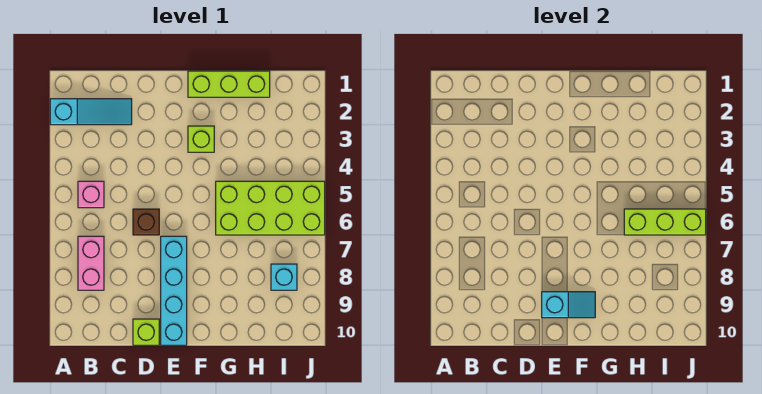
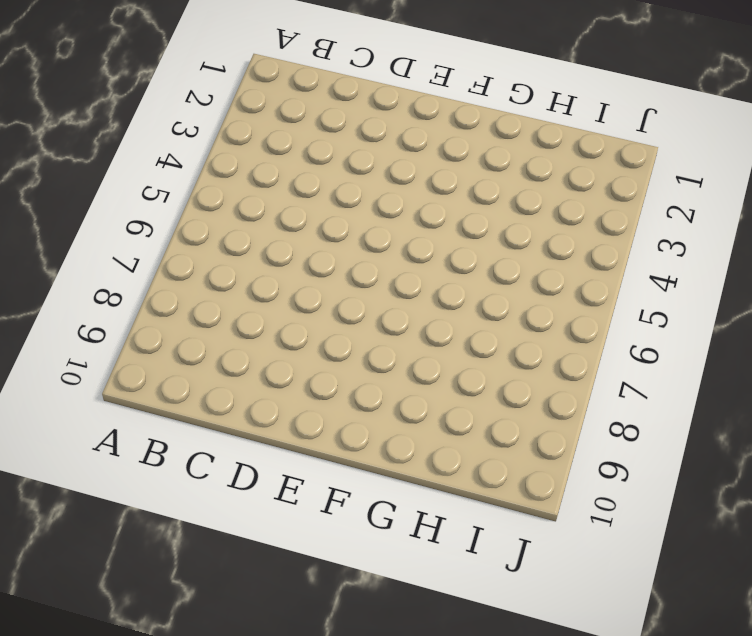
none -> cyan 1x3 slope [50,99,132,125]
none -> pink 1x1 brick [78,181,104,208]
none -> pink 1x2 brick [78,236,104,290]

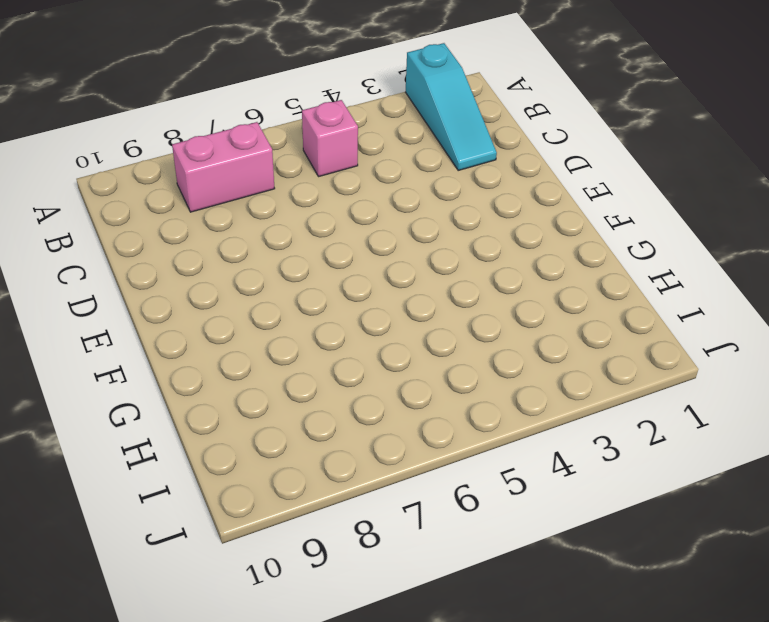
none -> brown 1x1 brick [133,209,159,235]
none -> lime 1x1 brick [133,319,159,345]
none -> cyan 1x4 brick [161,236,187,345]

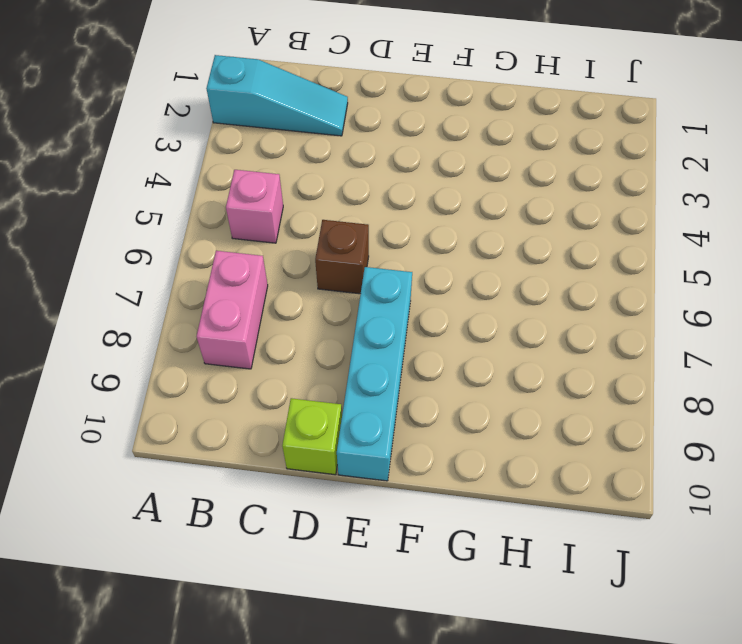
none -> lime 1x3 brick [188,71,270,97]
none -> lime 1x1 brick [188,126,214,152]
none -> lime 2x4 brick [216,181,325,235]

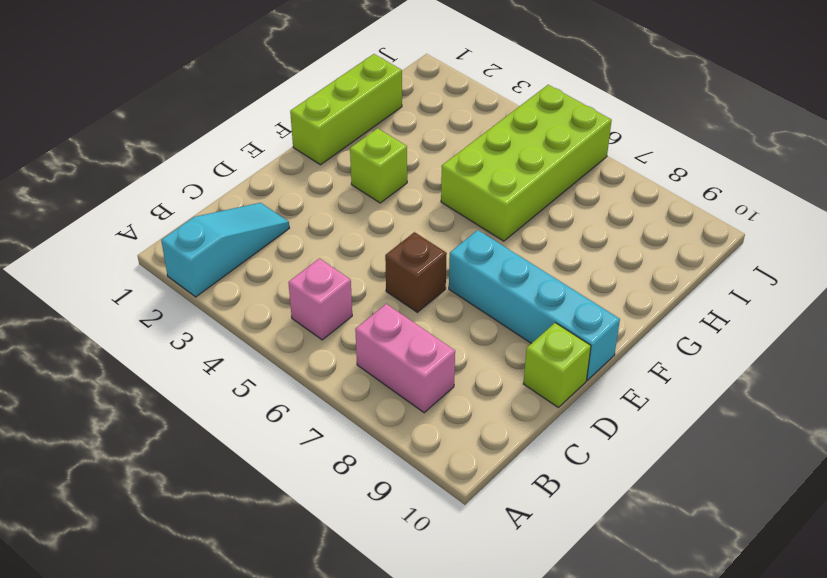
none -> cyan 1x1 brick [271,264,297,290]
none -> cyan 1x2 slope [542,292,595,318]
none -> lime 1x3 brick [624,209,706,235]

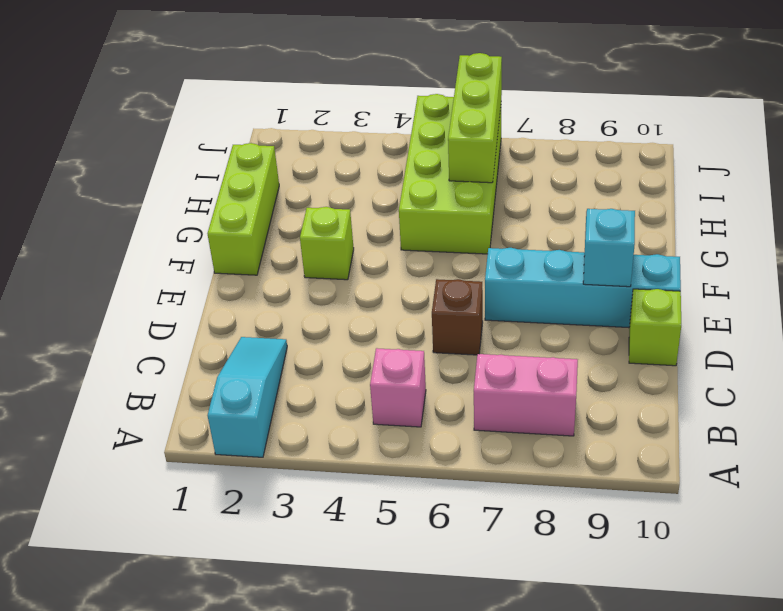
none -> cyan 1x1 brick [271,264,297,290]

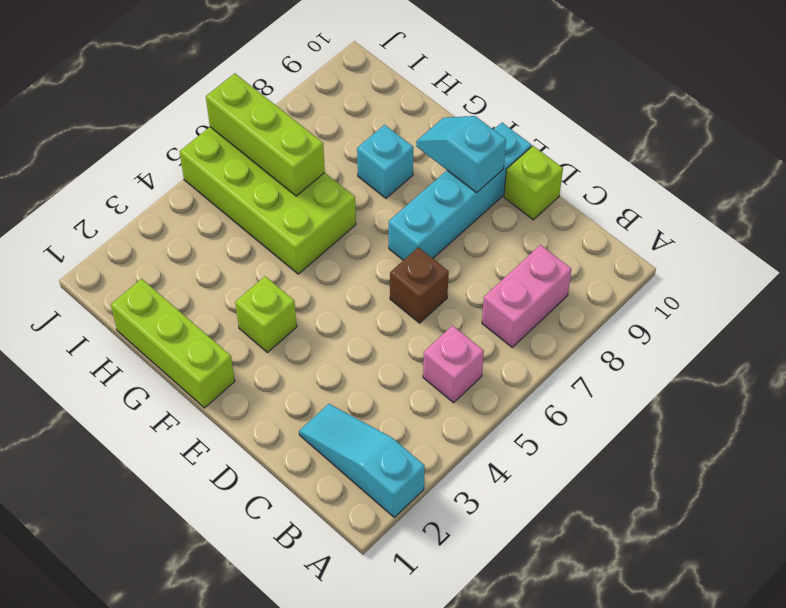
cyan 1x1 brick [357,125,413,198] -> cyan 1x1 brick moved to [271,264,297,290]

